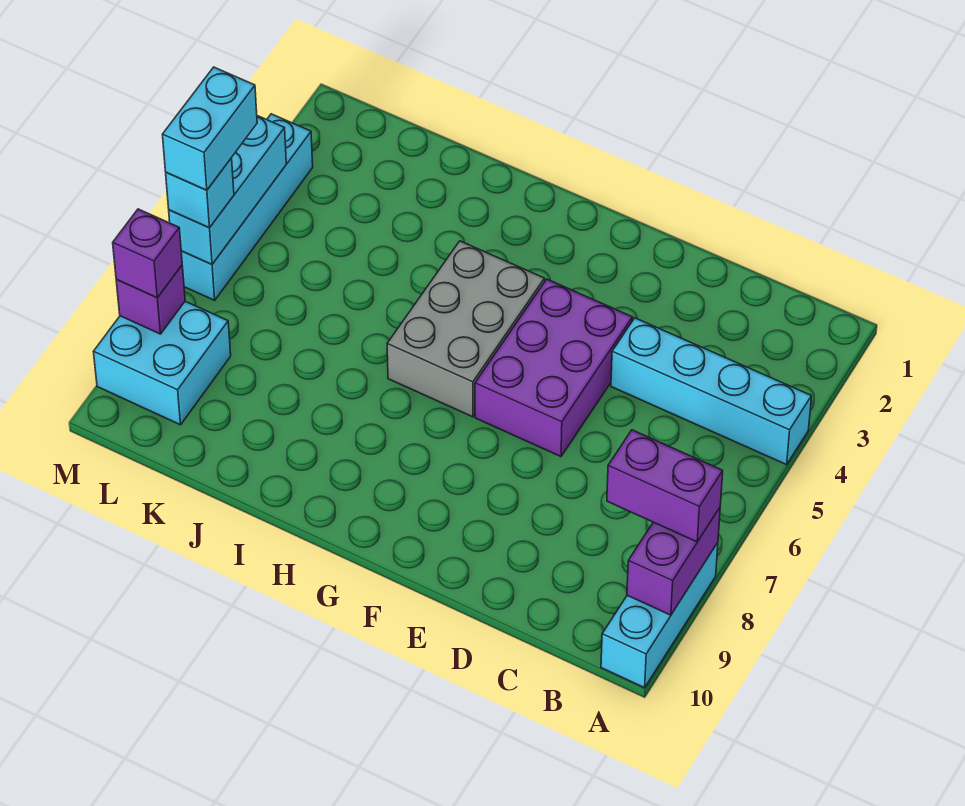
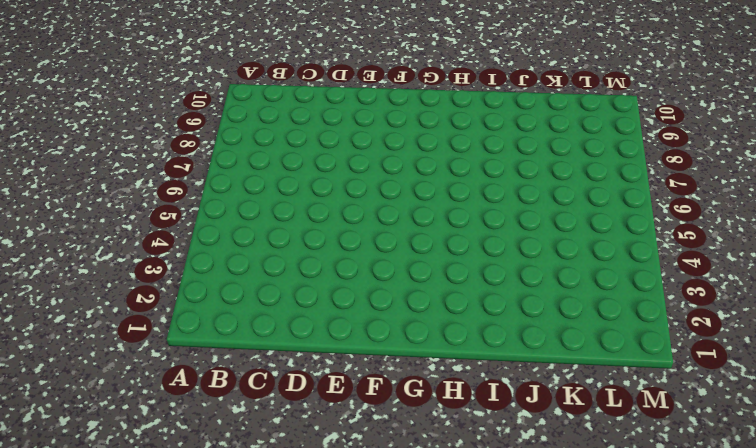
none -> cyan 1x4 brick [611,318,812,465]
none -> cyan 1x3 brick [601,543,718,688]
none -> purple 2x3 brick [475,279,633,457]

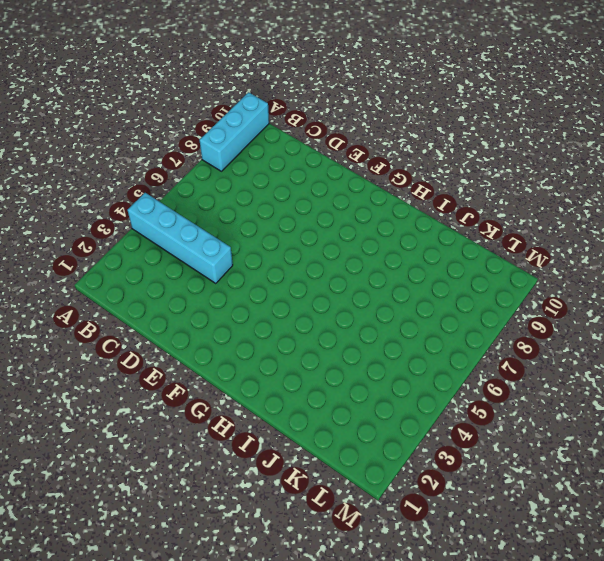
none -> purple 2x3 brick [475,279,633,457]
none -> grey 2x3 brick [387,241,545,417]
none -> cyan 2x2 brick [93,301,231,425]

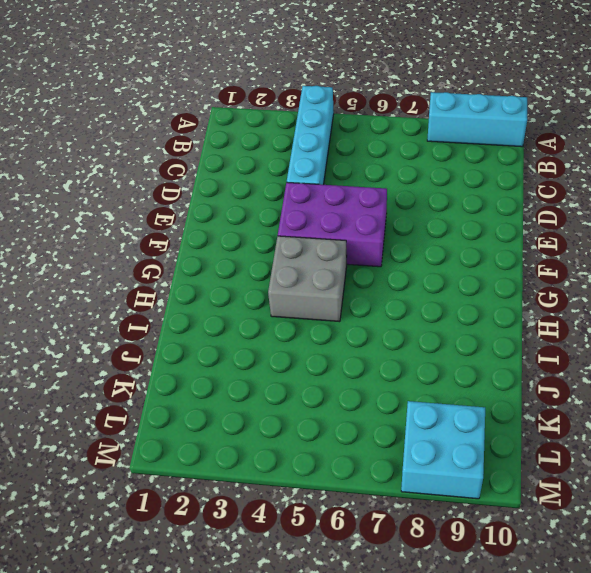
grey 2x2 brick [268,236,347,322] -> grey 2x3 brick [387,241,545,417]
none -> cyan 1x4 brick [181,114,313,300]
none -> purple 1x2 brick [627,508,720,615]
none -> cyan 1x3 brick [169,116,286,264]

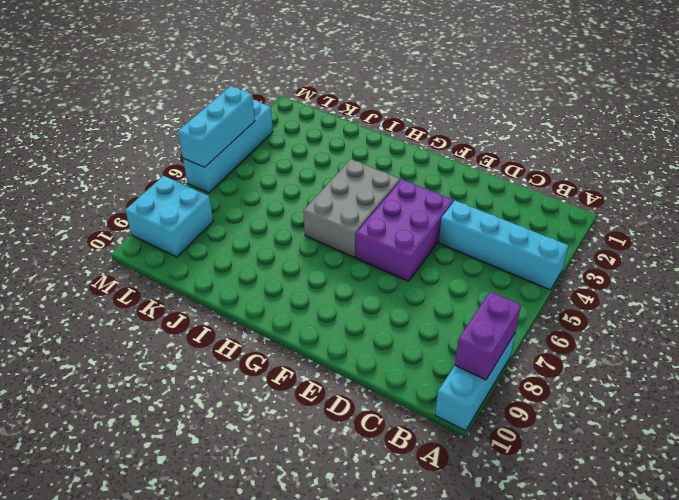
none -> purple 1x1 brick [116,266,185,334]
none -> purple 1x2 brick [607,430,723,542]
none -> cyan 1x1 brick [166,158,234,228]

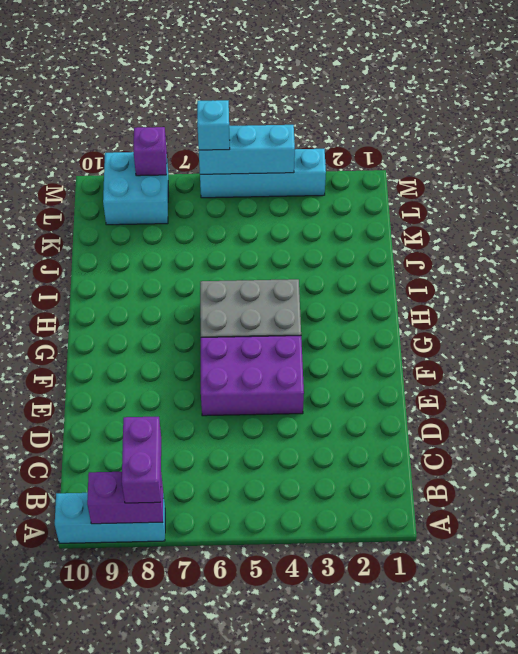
none -> cyan 1x4 brick [611,318,812,465]
none -> purple 1x1 brick [113,209,182,298]
none -> cyan 1x2 brick [162,67,257,190]

